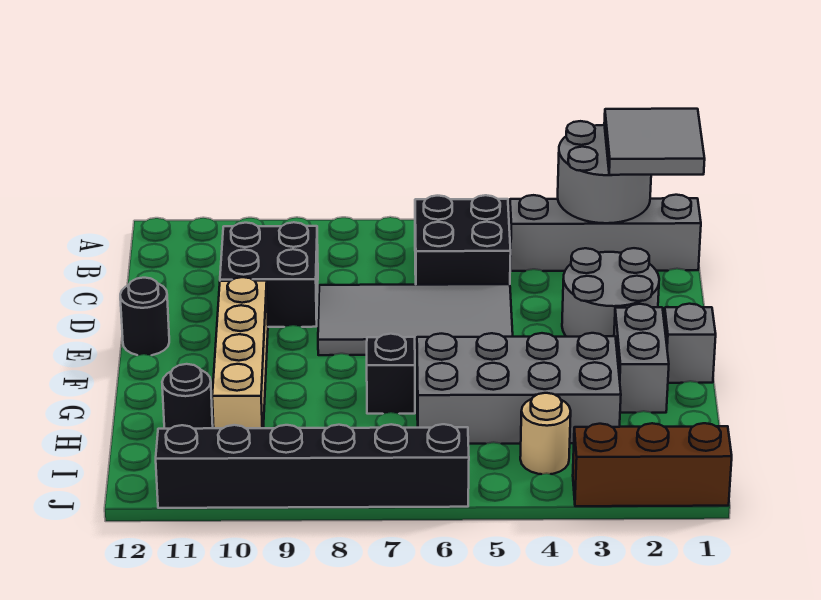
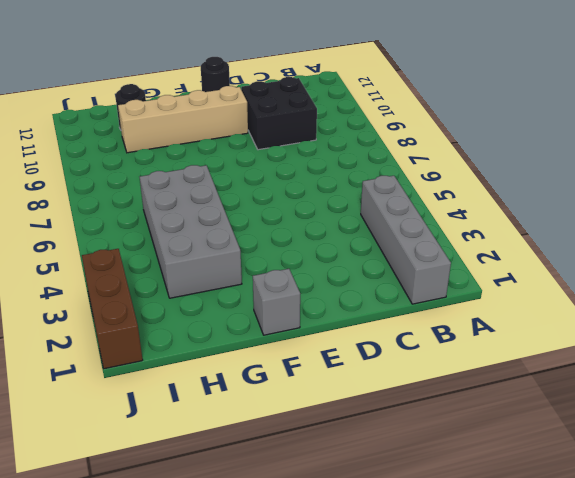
none -> black 2x2 brick [415,195,511,285]
none -> grey 2x2 round brick [562,248,659,337]
none -> grey 2x4 tile [318,284,513,355]

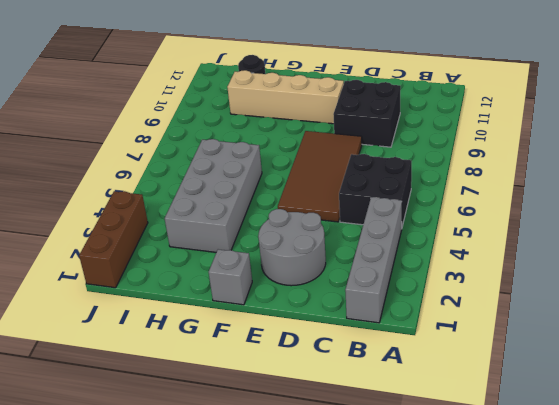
brown 2x4 tile [278,131,362,222] -> grey 2x4 tile [318,284,513,355]
none -> black 1x1 round brick [120,278,169,355]
none -> grey 1x2 brick [614,304,669,413]
none -> black 1x1 brick [367,334,415,414]

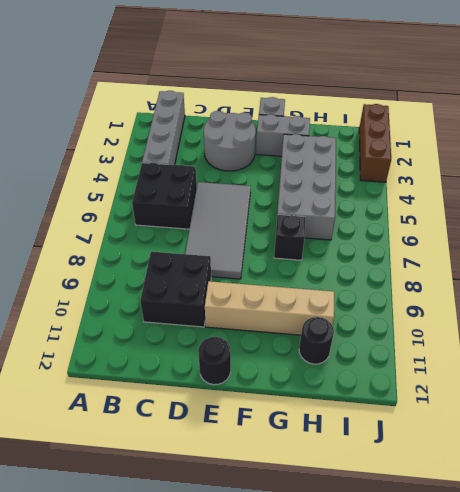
none -> tan 1x1 round brick [520,393,571,474]
none -> black 1x6 brick [156,424,469,508]
none -> grey 2x2 round brick [558,121,651,223]

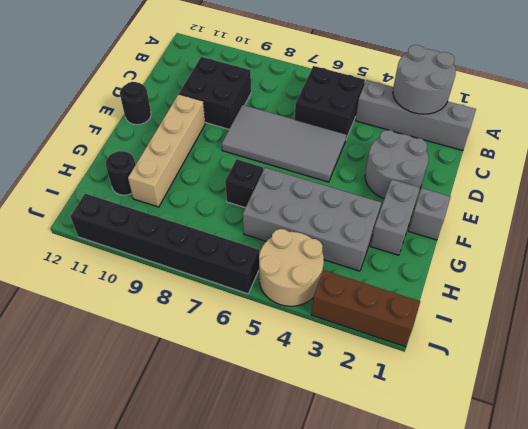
tan 2x2 round brick [259,229,324,306] -> tan 1x1 round brick [520,393,571,474]
none -> grey 2x2 tile [604,109,705,175]

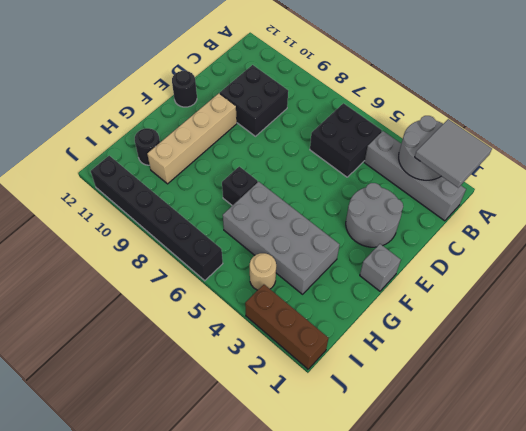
none -> grey 2x4 tile [318,284,513,355]
none -> grey 1x2 brick [614,304,669,413]

